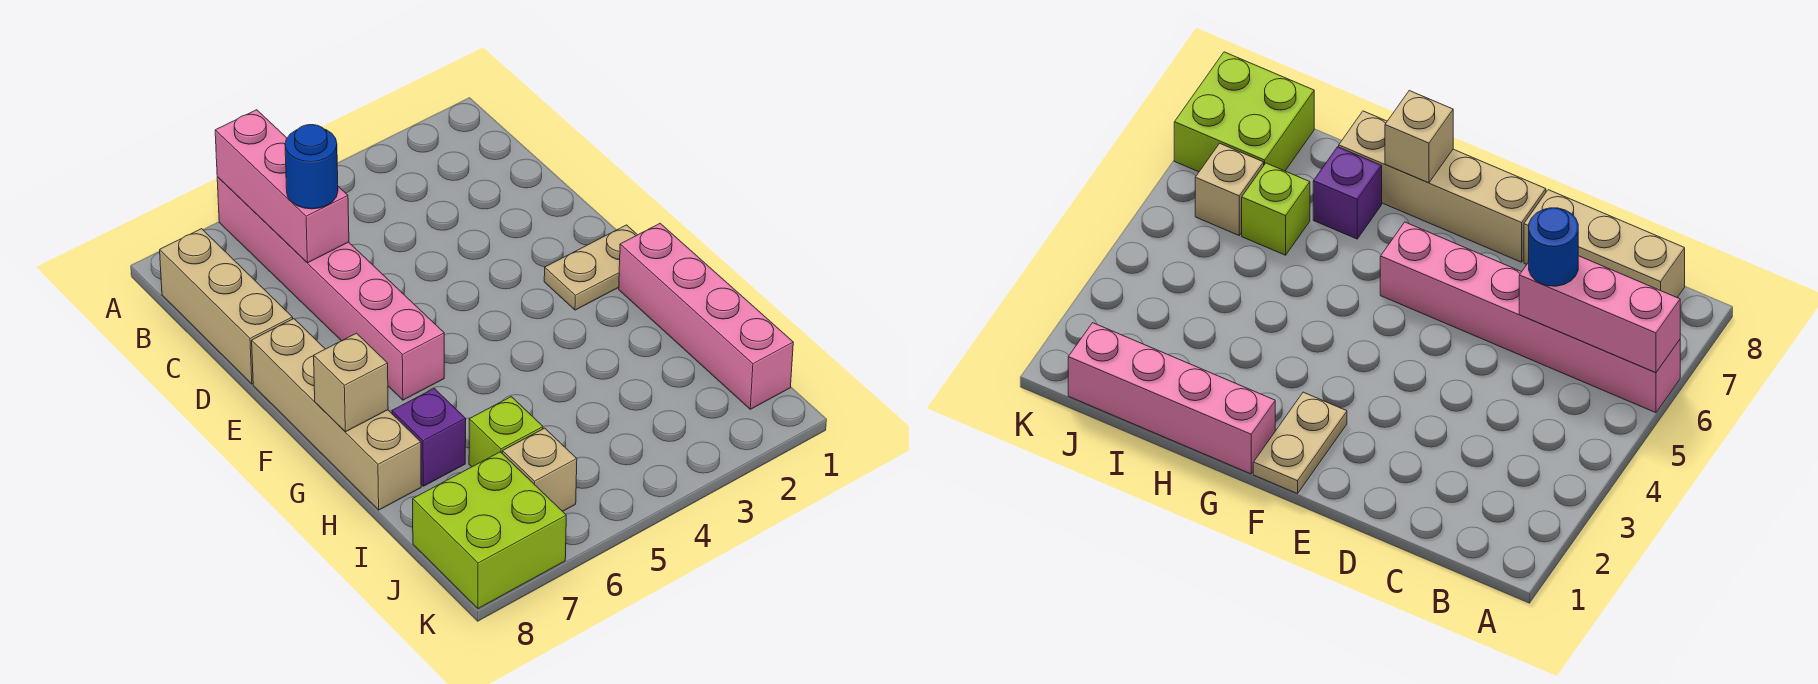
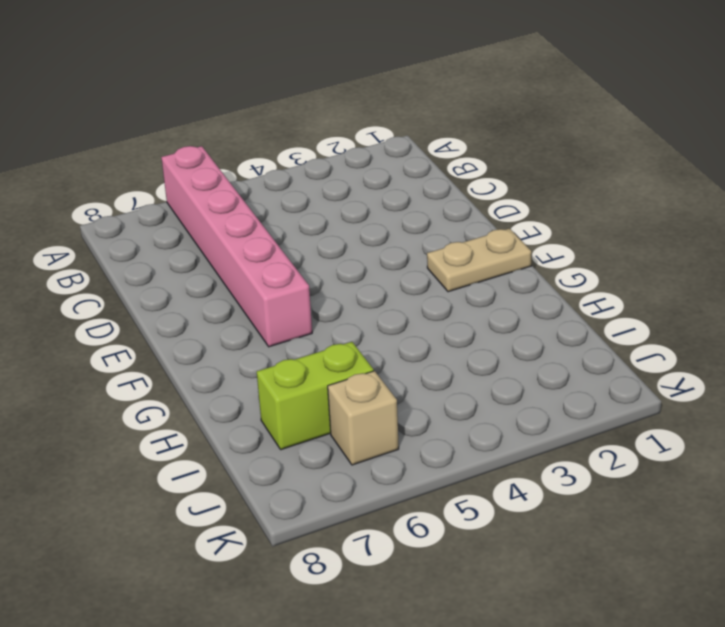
lime 1x2 brick [257,342,374,450] -> lime 1x1 brick [469,397,543,467]
none -> tan 1x3 brick [160,229,293,384]
none -> tan 1x4 brick [252,319,421,510]
none -> pink 1x4 brick [619,223,793,409]

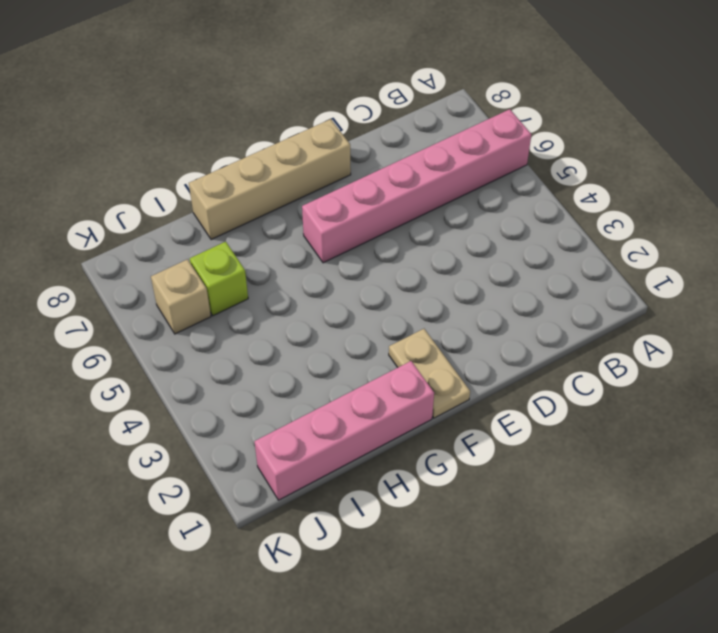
none -> tan 1x3 brick [160,229,293,384]
none -> purple 1x1 brick [392,389,466,486]
none -> lime 2x2 brick [413,452,566,609]

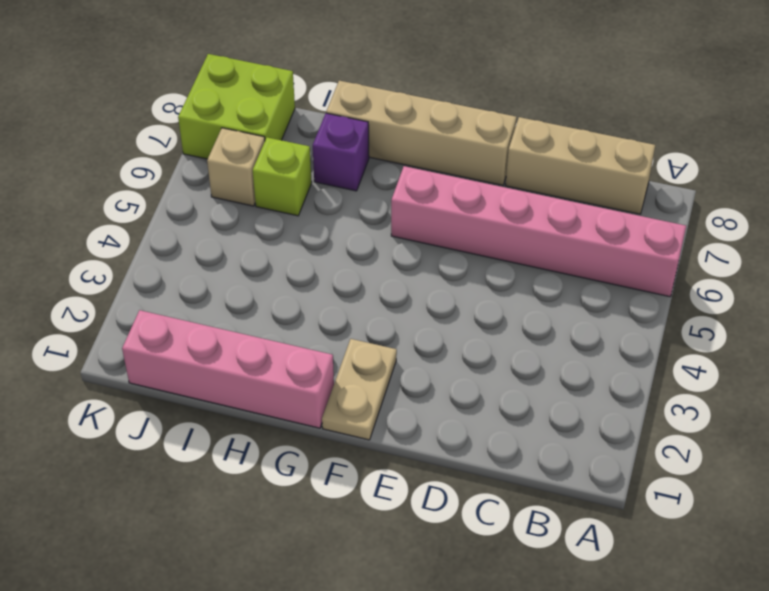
none -> pink 1x3 brick [215,110,349,263]
none -> tan 1x1 brick [314,333,388,432]
none -> blue 1x1 round brick [285,125,338,209]

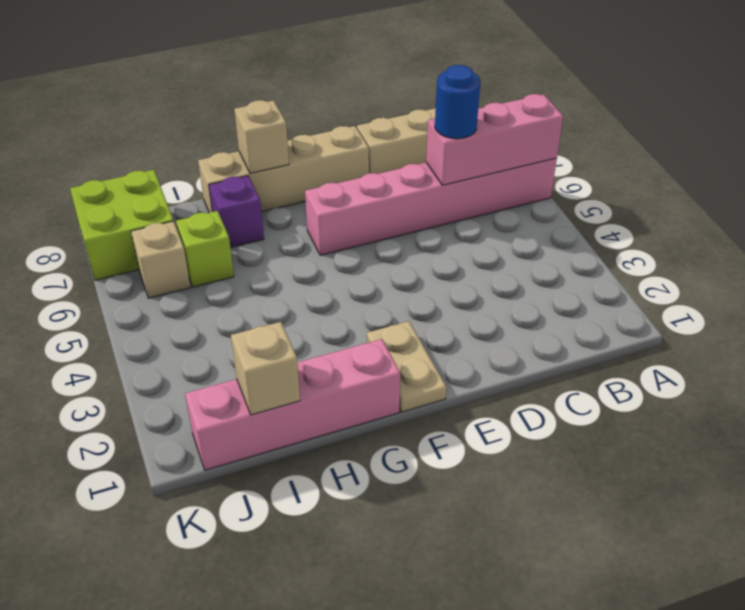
tan 1x1 brick [231,322,300,415] -> none

